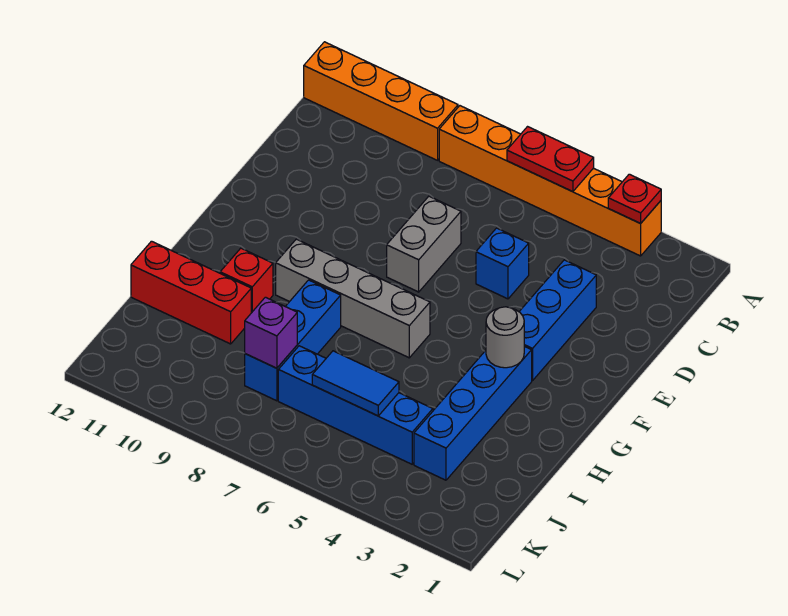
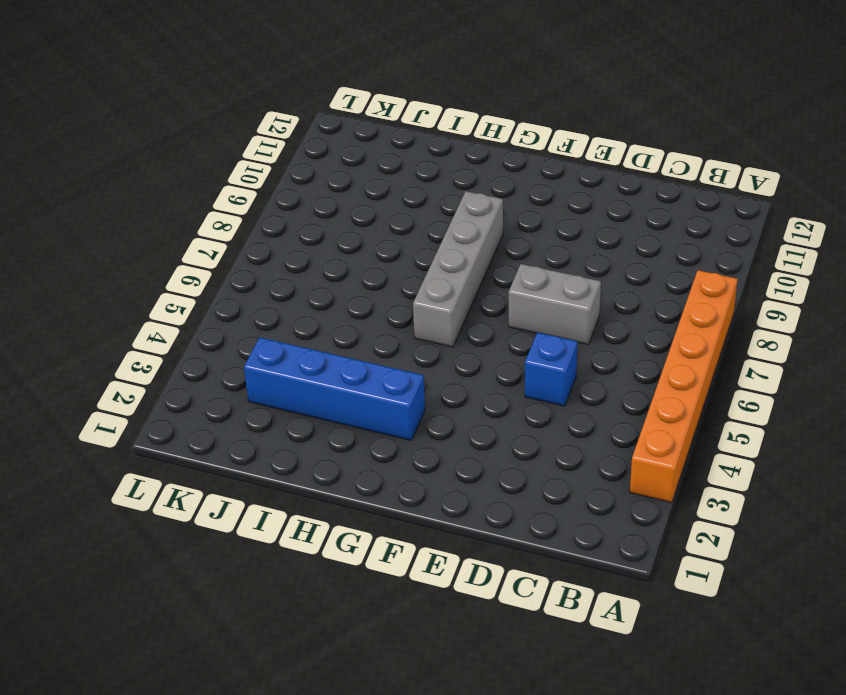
none -> orange 1x4 brick [304,42,458,160]
none -> blue 1x3 brick [519,260,596,381]
none -> blue 1x3 brick [245,280,341,401]

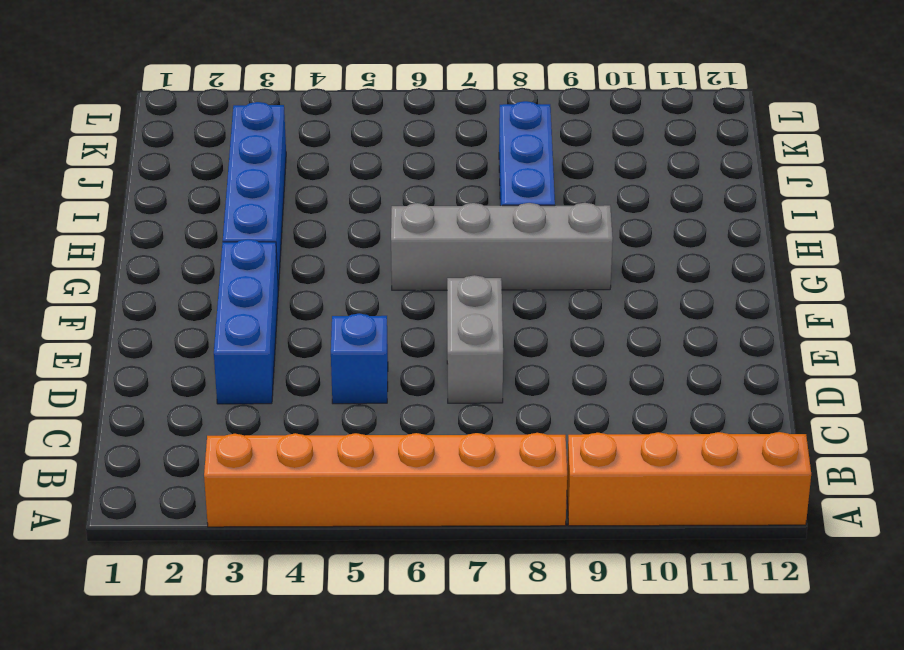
none -> red 1x1 brick [220,248,273,313]
none -> red 1x3 brick [131,241,251,344]
none -> blue 1x4 brick [278,346,433,464]

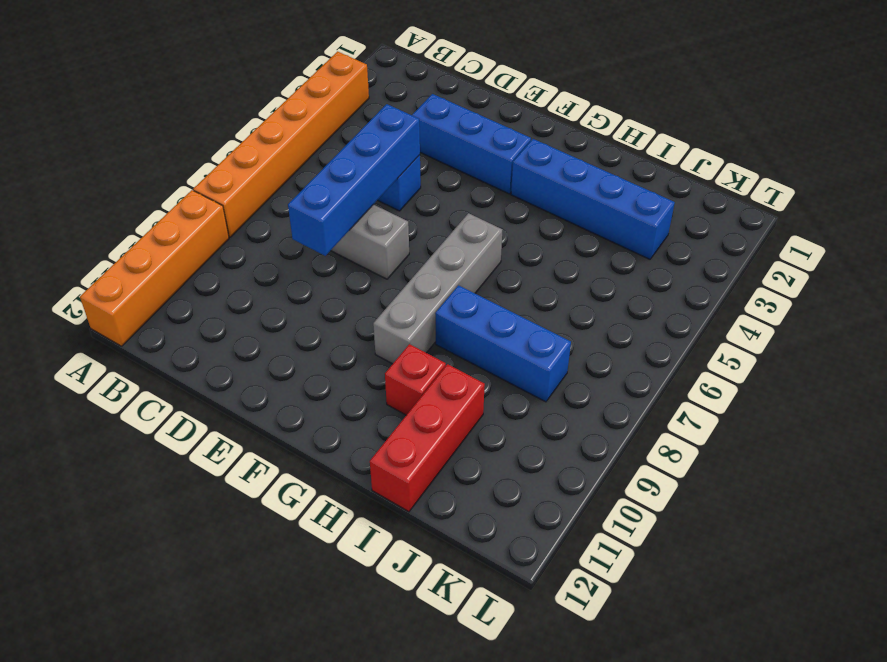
blue 1x4 brick [288,104,420,256] -> blue 1x4 brick moved to [278,346,433,464]
none -> red 1x1 plate [608,174,661,223]
none -> red 1x2 plate [507,127,594,192]
none -> grey 1x1 round brick [486,307,524,368]

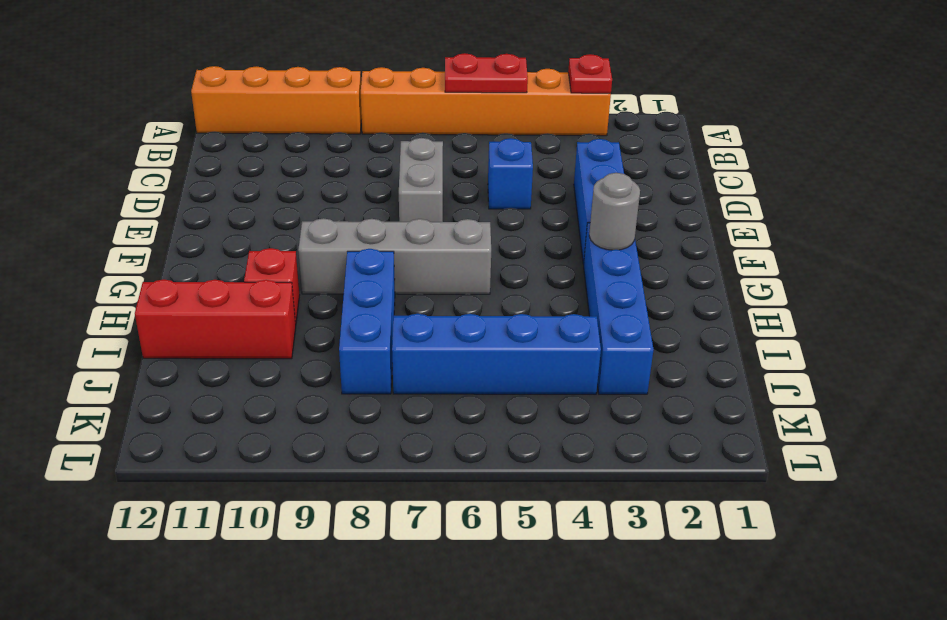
none -> blue 1x2 tile [312,351,399,416]
none -> purple 1x1 brick [245,297,297,368]

